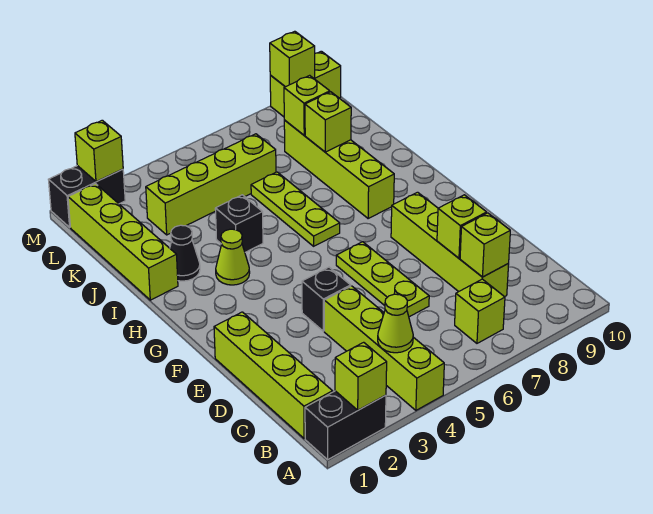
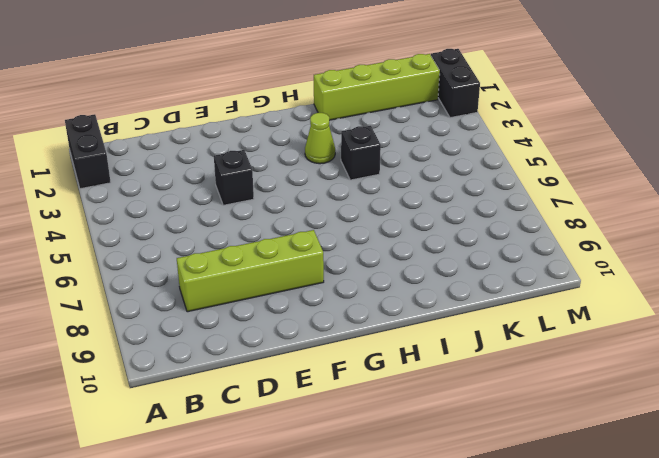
none -> lime 1x4 brick [324,286,444,410]
none -> lime 1x4 brick [214,312,333,438]
none -> lime 1x1 brick [455,279,505,343]

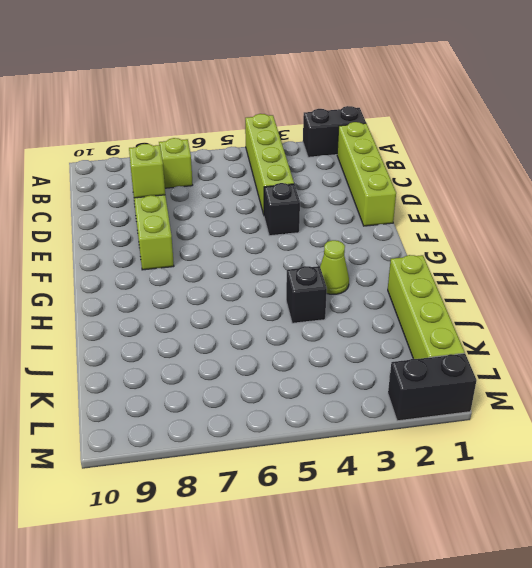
none -> lime 1x3 plate [336,242,429,317]
none -> lime 1x3 plate [251,172,340,246]
none -> lime 1x4 brick [284,120,394,219]

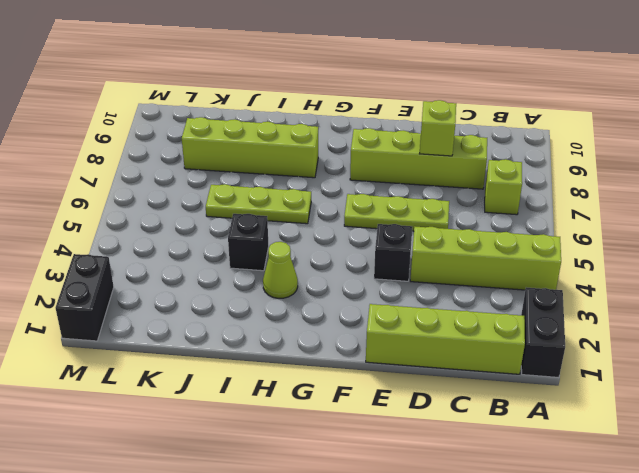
none -> lime 1x4 brick [68,184,178,300]
none -> black 1x1 cone [170,225,200,281]
none -> lime 1x4 brick [146,134,276,235]

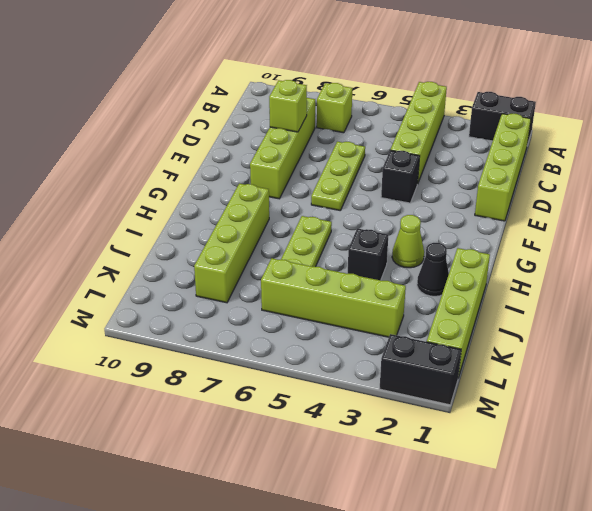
none -> lime 1x2 brick [270,51,341,117]
none -> lime 1x1 brick [335,342,387,410]
none -> lime 1x1 cone [378,294,413,353]

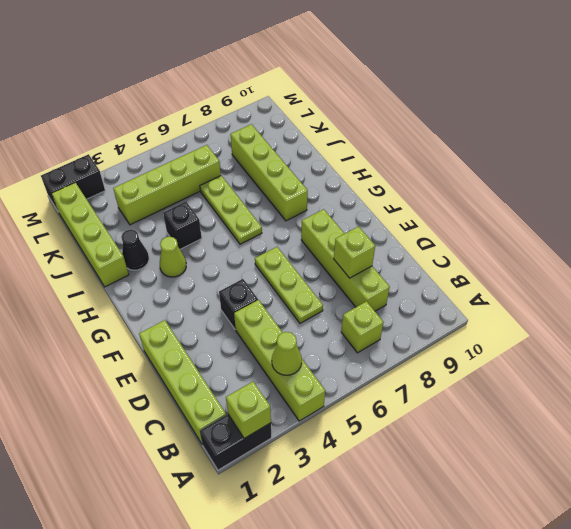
none -> lime 1x2 brick [270,51,341,117]
none -> lime 1x1 brick [460,213,510,277]
none -> lime 1x1 brick [305,92,351,152]

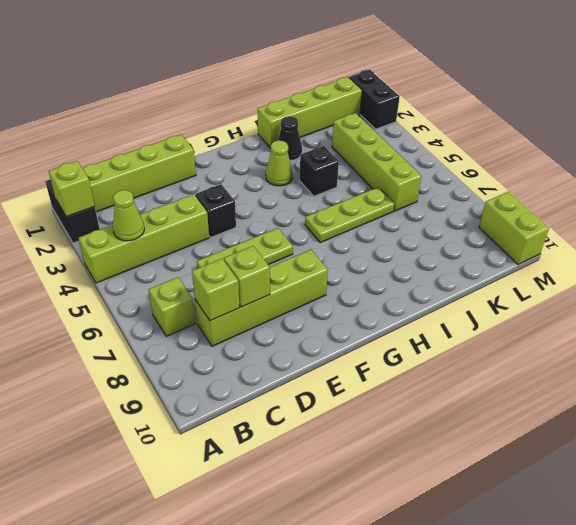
none -> lime 1x4 brick [284,120,394,219]
none -> lime 1x1 brick [305,92,351,152]
none -> lime 1x1 brick [284,75,330,135]

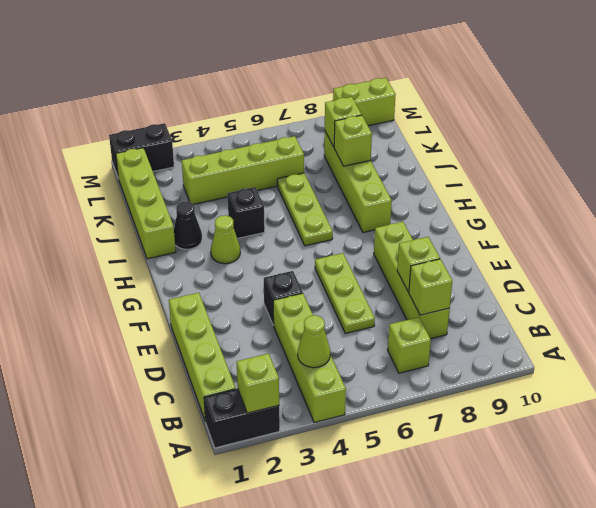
none -> lime 1x1 brick [75,120,123,182]
none -> lime 1x1 brick [270,31,315,87]

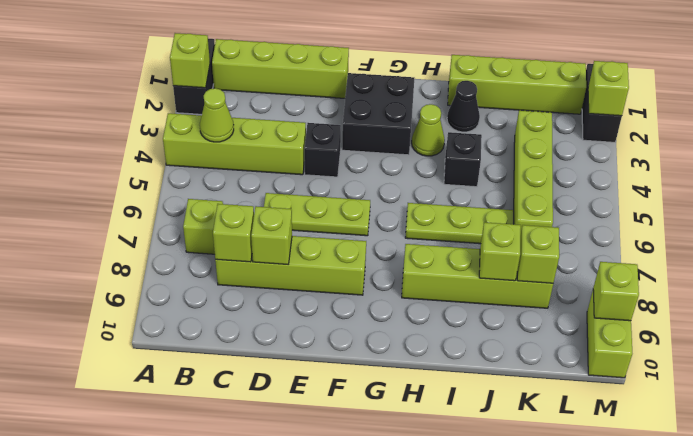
black 2x2 brick [342,73,414,155] -> none

